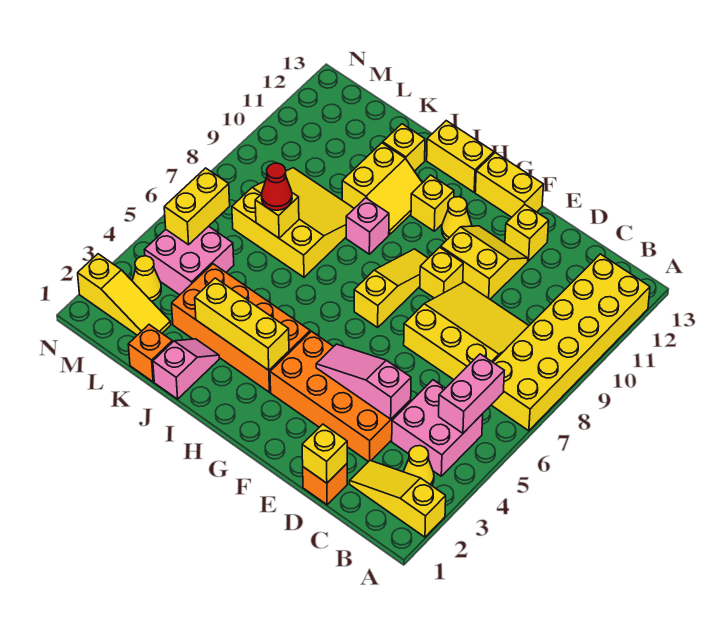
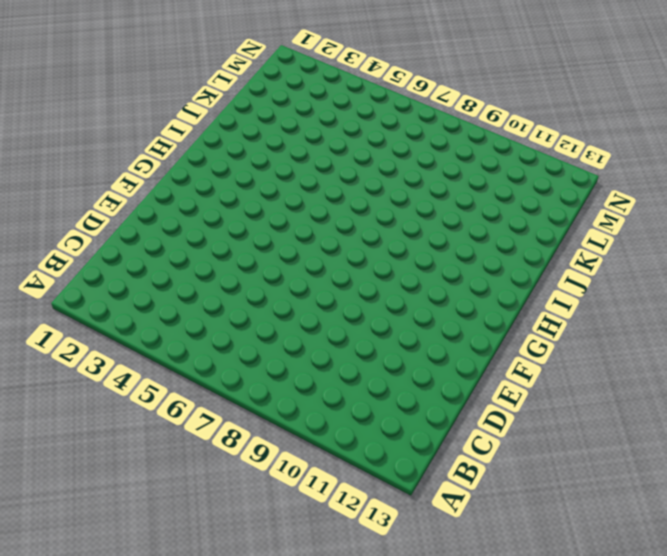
none -> yellow 1x3 slope [350,461,446,537]
none -> yellow 2x6 brick [492,254,650,431]
none -> yellow 1x1 cone [404,446,434,486]
none -> pink 2x2 brick [392,380,483,476]

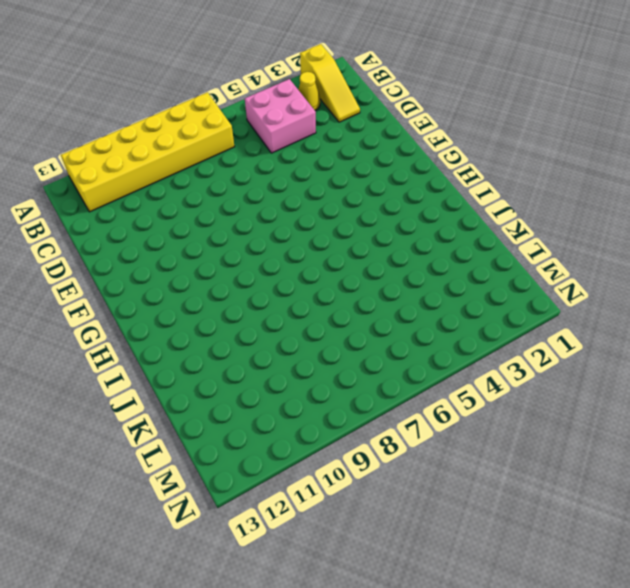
none -> yellow 3x3 slope [404,282,529,380]
none -> orange 1x1 brick [303,464,347,505]
none -> orange 2x4 brick [270,331,411,462]
none -> yellow 2x2 slope [441,226,528,299]

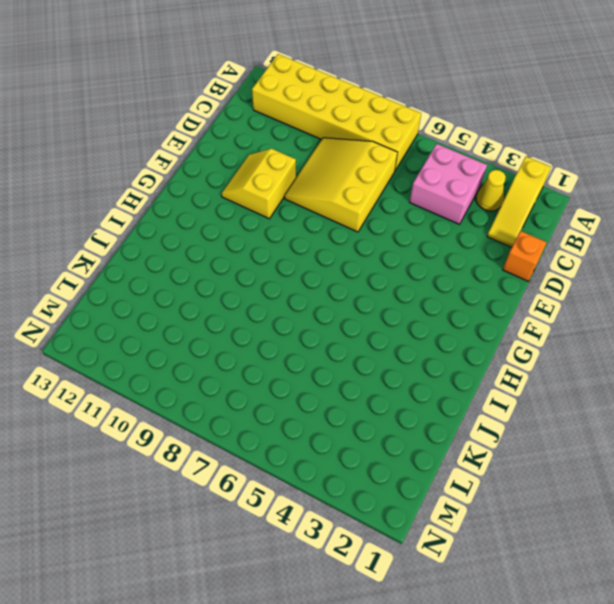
none -> orange 2x4 brick [270,331,411,462]
none -> yellow 1x1 brick [505,205,549,261]
none -> yellow 1x1 brick [420,247,463,298]
none -> yellow 1x2 brick [475,153,544,217]

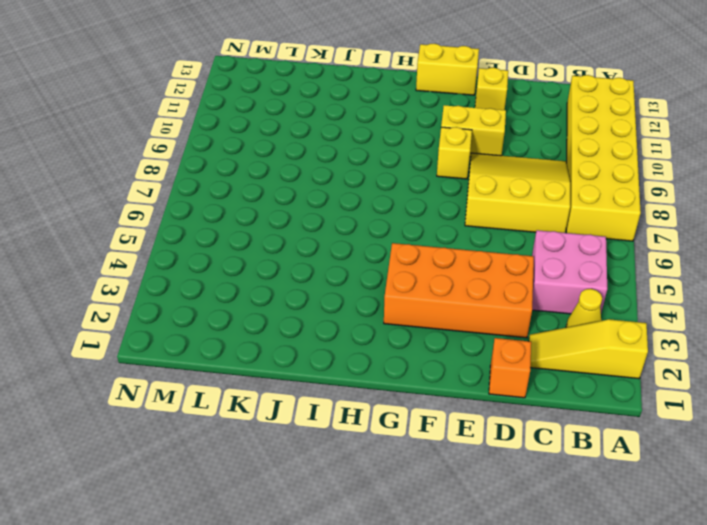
none -> yellow 1x3 slope [354,249,428,327]
none -> yellow 1x1 cone [442,197,472,240]
none -> orange 2x4 brick [172,264,310,392]
none -> yellow 1x1 brick [411,175,454,231]

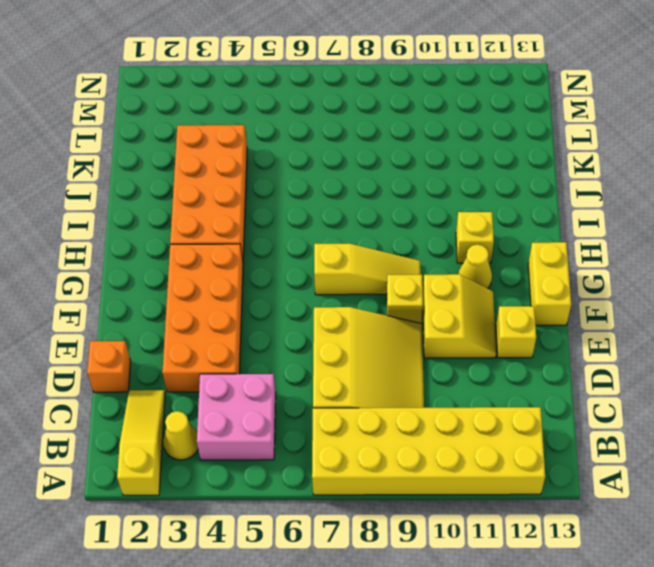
none -> yellow 1x2 brick [427,121,494,192]
none -> pink 1x1 brick [346,198,389,254]
none -> yellow 2x2 slope [342,143,422,234]
none -> pink 1x2 slope [153,339,219,399]

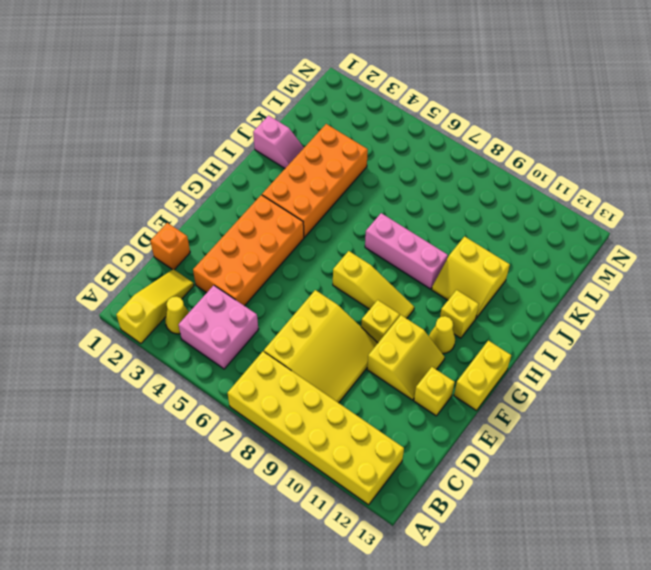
pink 1x3 brick [365,213,448,289] -> pink 1x1 brick [346,198,389,254]
none -> yellow 1x2 brick [427,121,494,192]
none -> yellow 3x3 slope [232,168,354,277]
none -> yellow 1x1 brick [383,124,425,171]
none -> orange 1x1 brick [128,325,172,382]

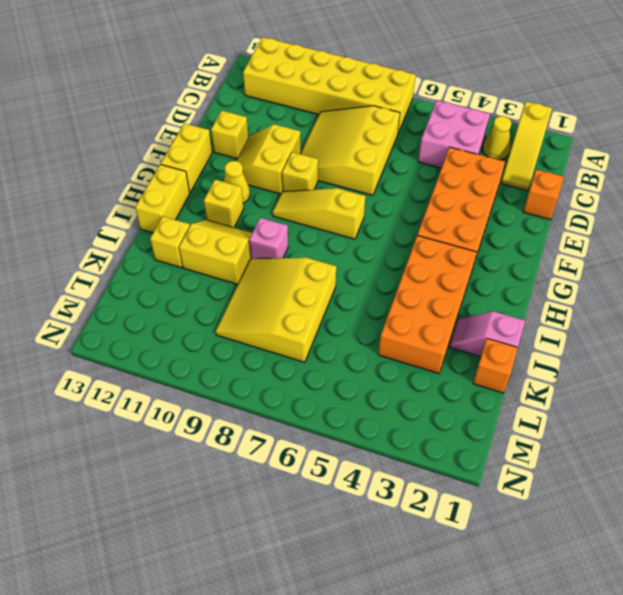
none -> yellow 1x3 slope [78,254,171,335]
none -> pink 2x2 brick [145,226,234,295]
none -> yellow 1x1 cone [132,256,161,301]
none -> pink 1x2 brick [439,354,504,433]

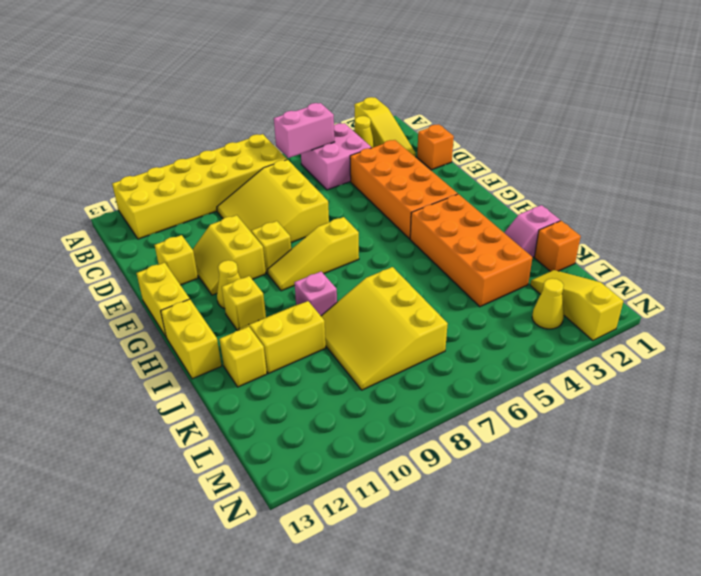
none -> pink 2x2 brick [145,226,234,295]
none -> yellow 1x1 brick [302,424,347,483]
none -> pink 1x3 slope [316,344,411,419]
none -> yellow 1x3 brick [195,278,289,370]

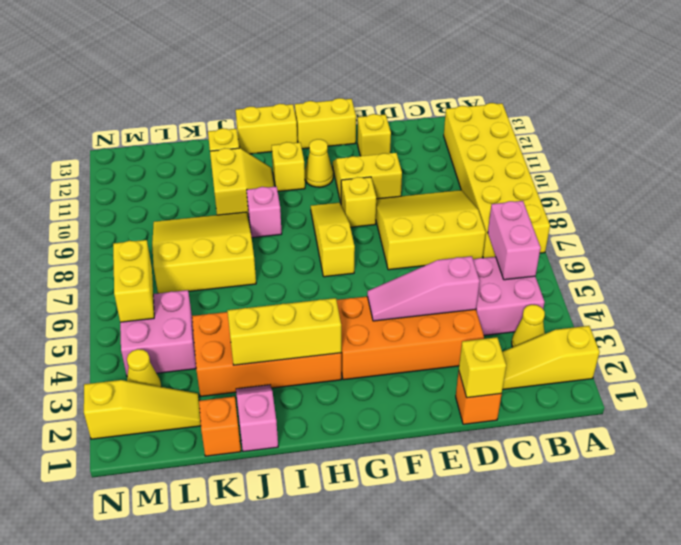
none -> yellow 1x1 brick [255,193,299,238]
none -> red 1x1 cone [261,163,292,210]

